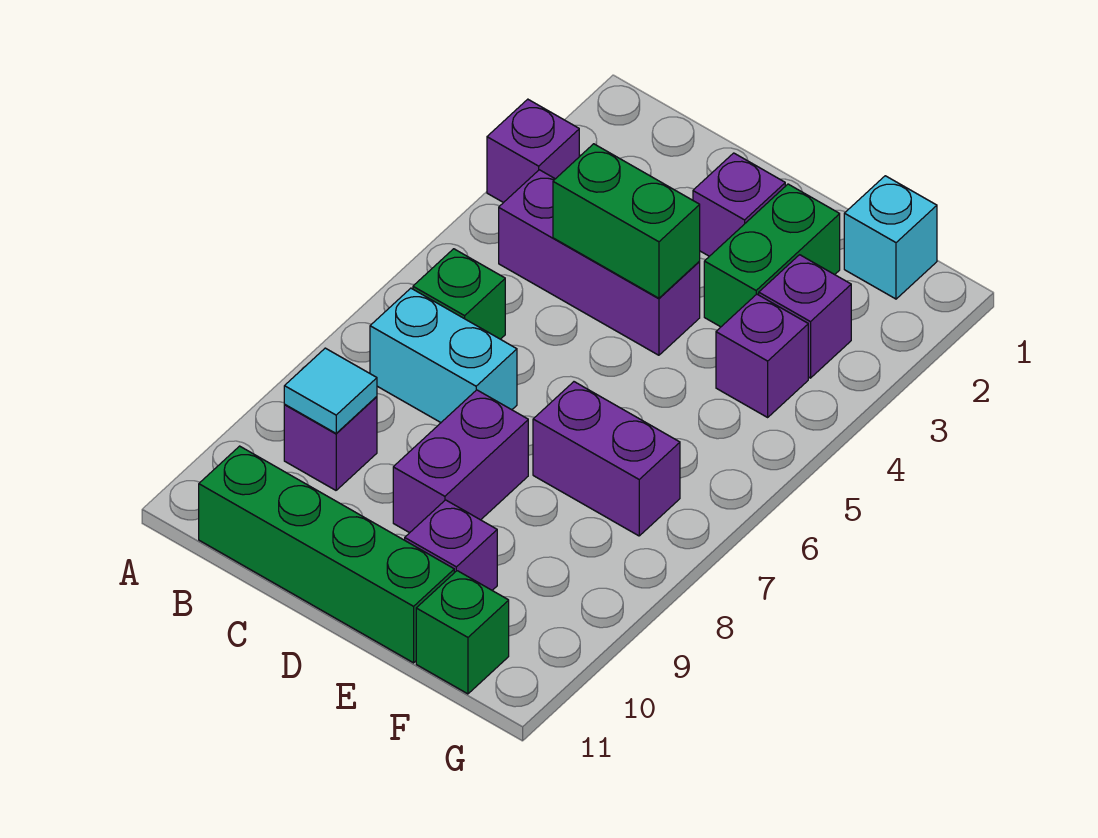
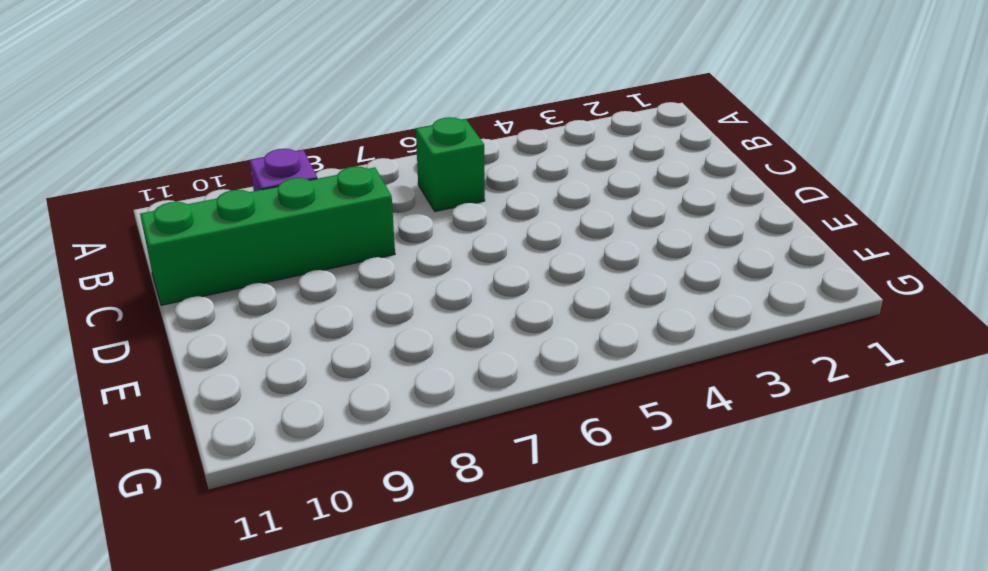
green 1x4 brick [140,166,395,305] -> green 1x4 brick turned to [199,446,454,663]
none -> purple 1x1 brick [487,99,579,203]
none -> purple 1x3 brick [499,170,700,355]
none -> cyan 1x2 brick [370,288,517,422]

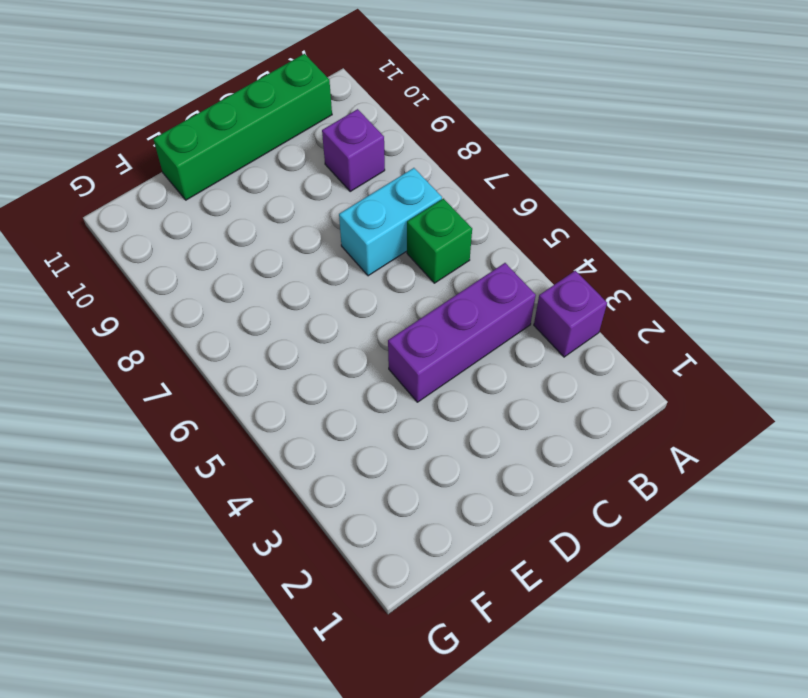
none -> purple 1x1 brick [693,153,785,256]
none -> purple 1x2 brick [393,390,528,533]
none -> green 1x2 brick [704,184,840,327]

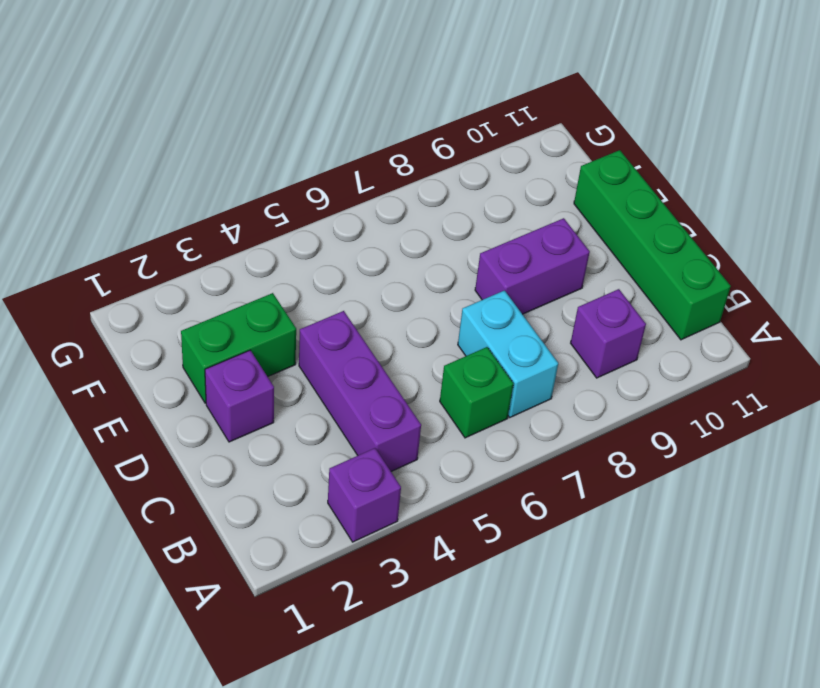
none -> purple 1x2 brick [533,382,680,536]
none -> purple 1x1 brick [405,500,497,590]
none -> cyan 1x1 brick [844,176,937,299]

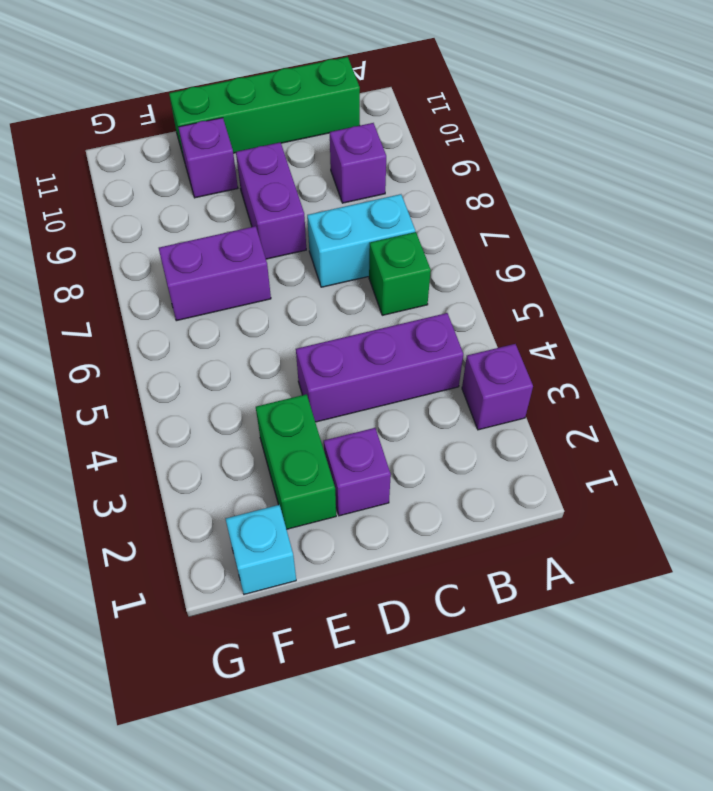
none -> purple 1x1 brick [759,255,851,378]
none -> purple 1x1 brick [716,294,808,417]
none -> green 1x1 brick [416,571,509,694]

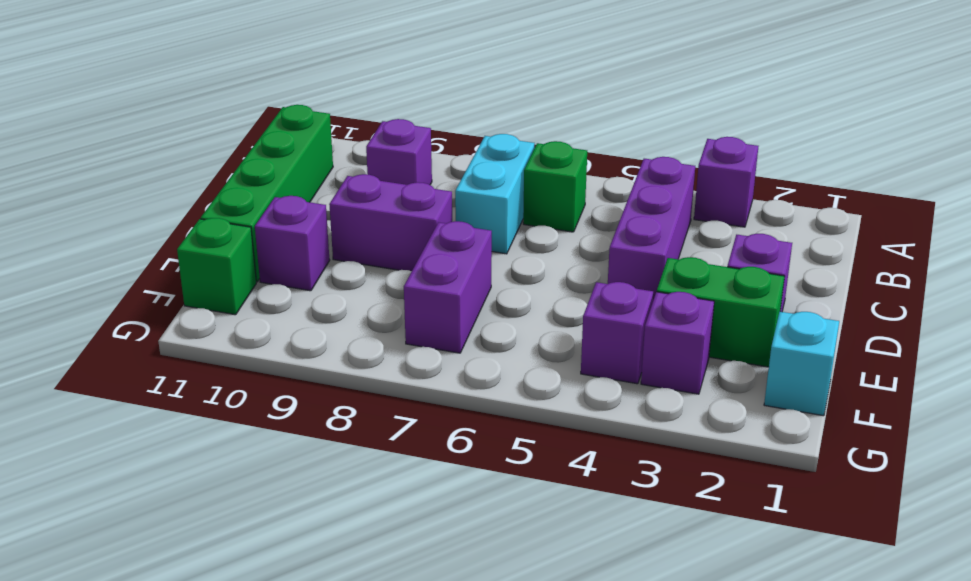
none -> cyan 1x1 tile [284,348,377,433]
none -> green 1x2 brick [553,144,700,298]

